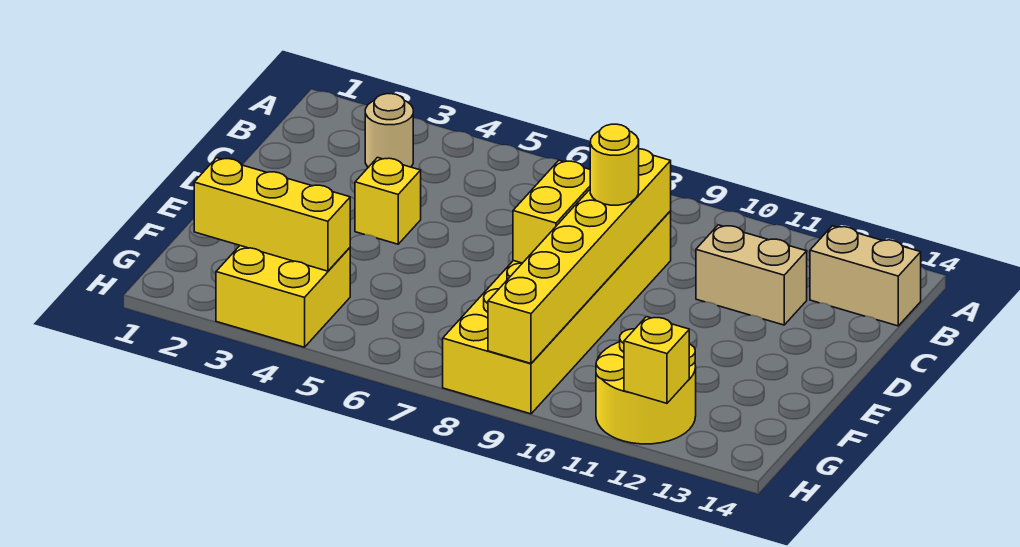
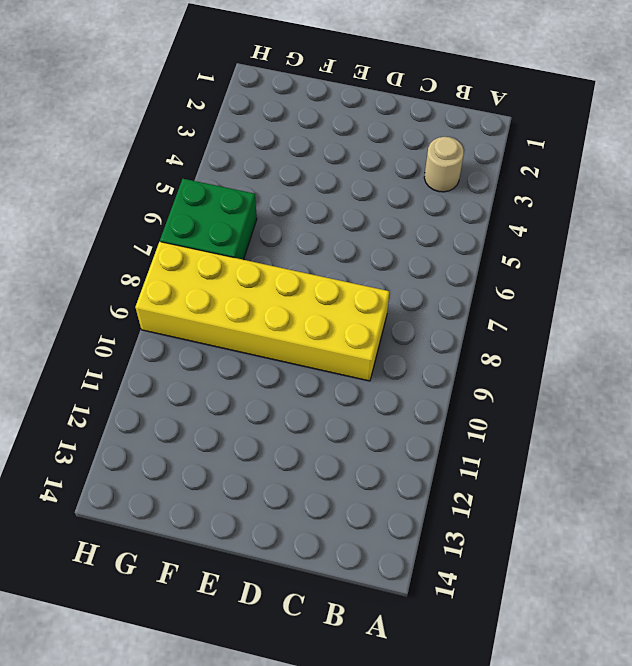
green 2x2 brick [160,179,257,260] -> none
none -> tan 1x2 brick [810,226,921,326]
none -> tan 1x2 brick [696,225,807,325]
none -> yellow 1x1 brick [355,158,421,244]

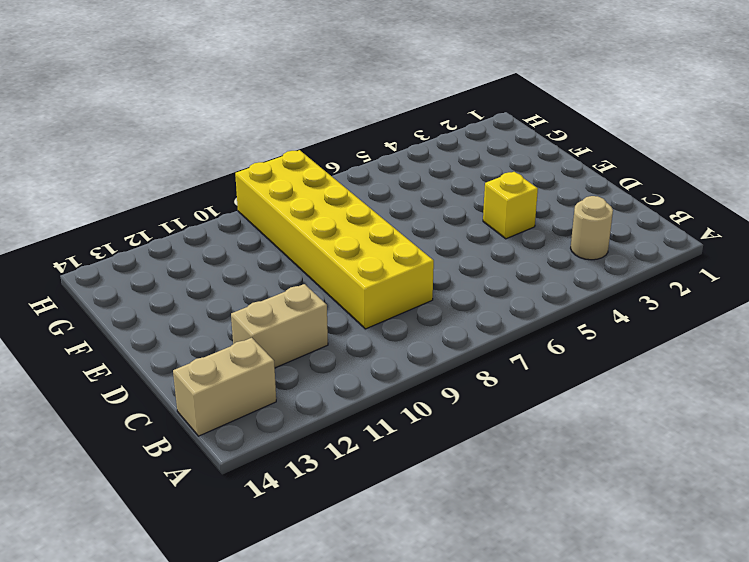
none -> yellow 2x2 brick [216,246,350,347]
none -> yellow 2x2 round brick [596,329,696,444]
none -> yellow 1x6 brick [488,149,671,363]

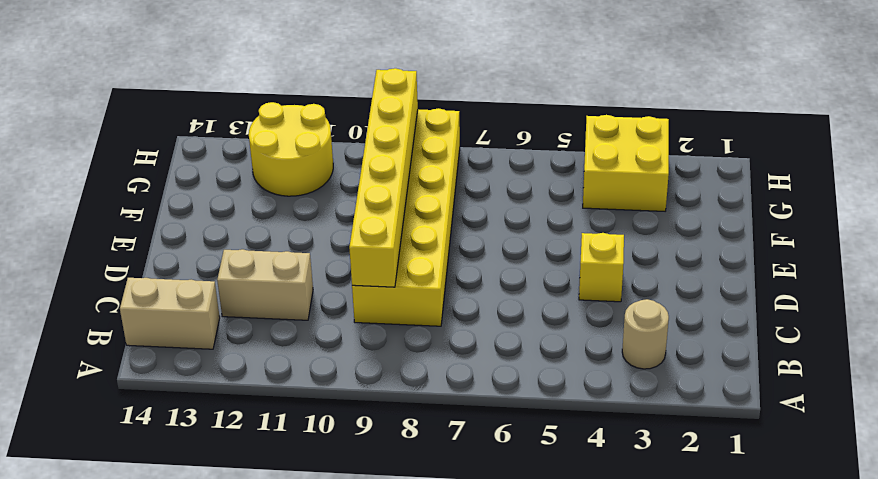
none -> yellow 1x2 brick [513,160,590,263]
none -> yellow 1x3 brick [194,158,350,271]
none -> yellow 1x1 brick [624,317,689,403]

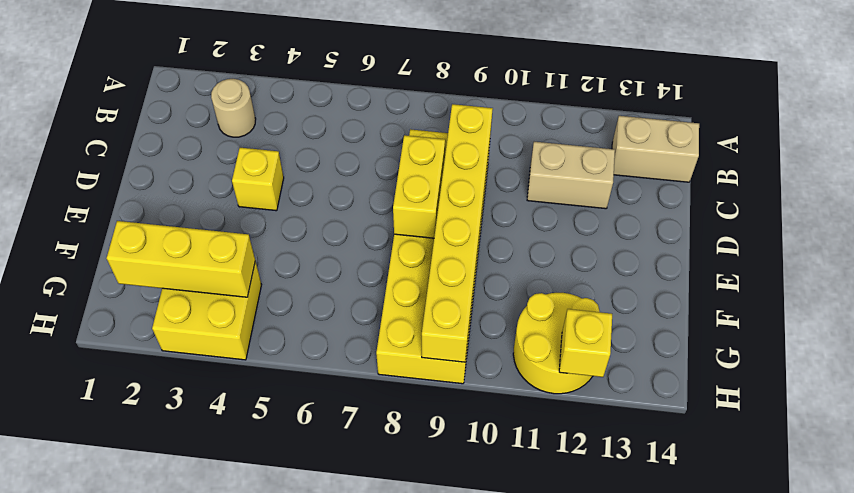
none -> yellow 1x1 round brick [590,124,639,205]

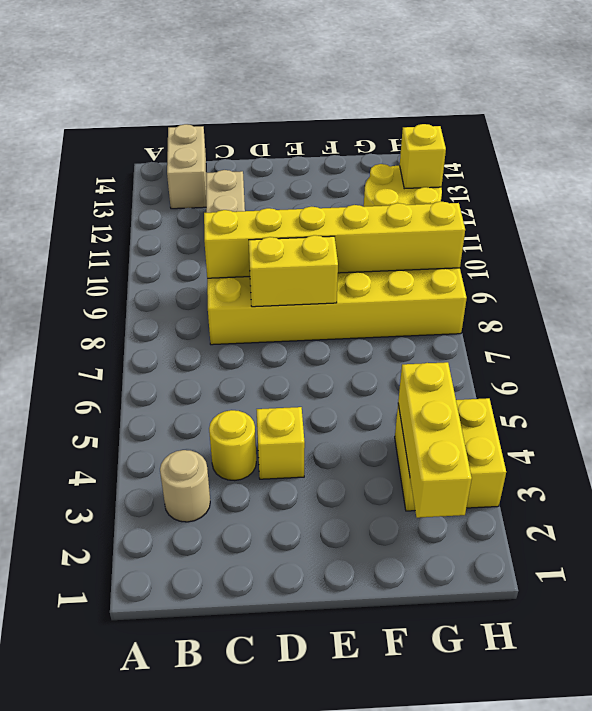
yellow 1x1 round brick [209,410,256,481] -> yellow 1x1 round brick moved to [590,124,639,205]

